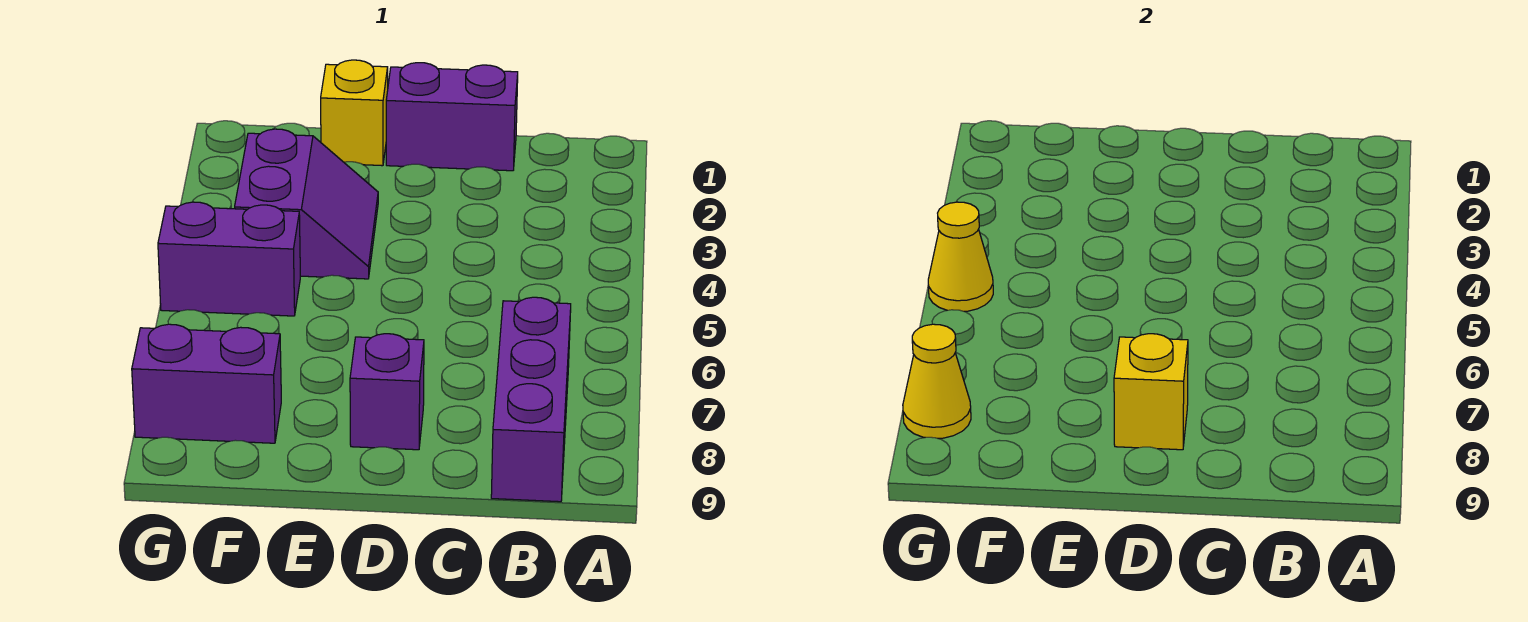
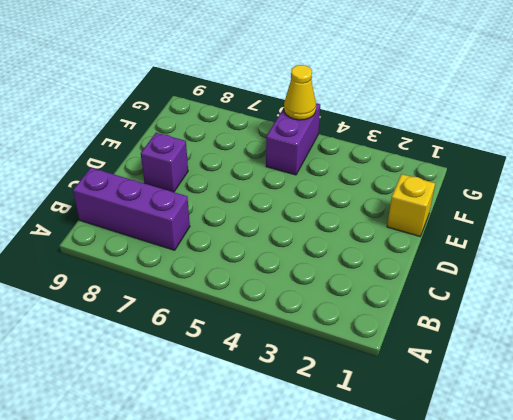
none -> purple 1x2 brick [386,63,518,171]
none -> purple 2x2 slope [235,129,378,279]

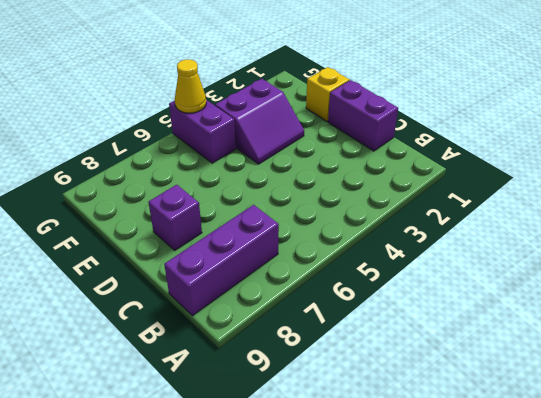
none -> purple 1x2 brick [132,324,281,443]
none -> yellow 1x1 brick [1114,334,1188,450]

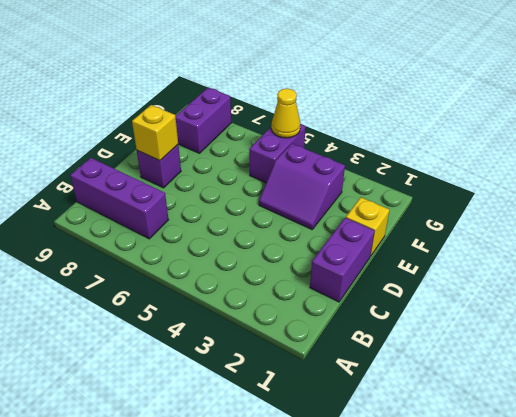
none -> yellow 1x1 cone [903,324,971,438]

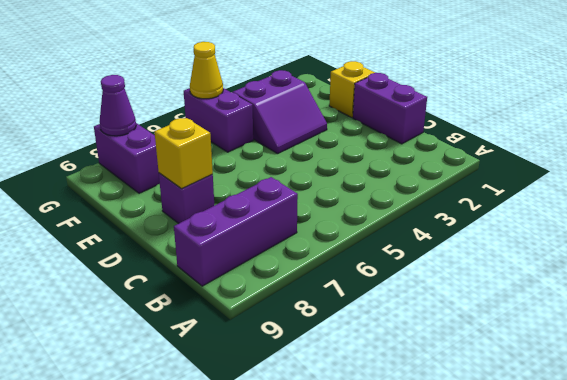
purple 1x1 cone [100,75,136,136] -> yellow 1x1 cone [903,324,971,438]

